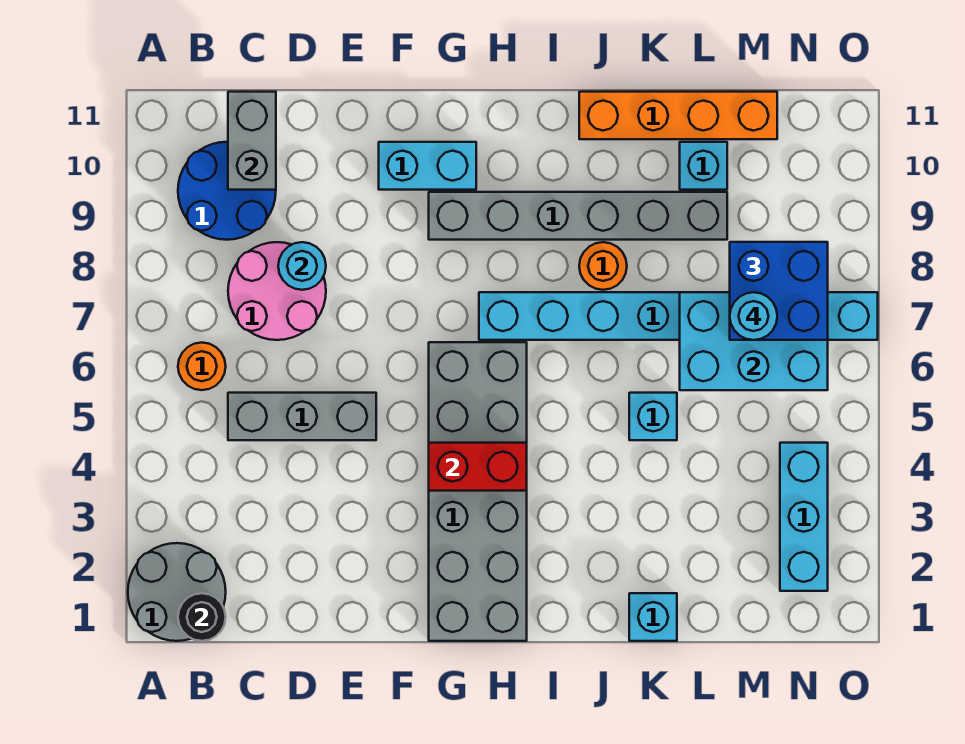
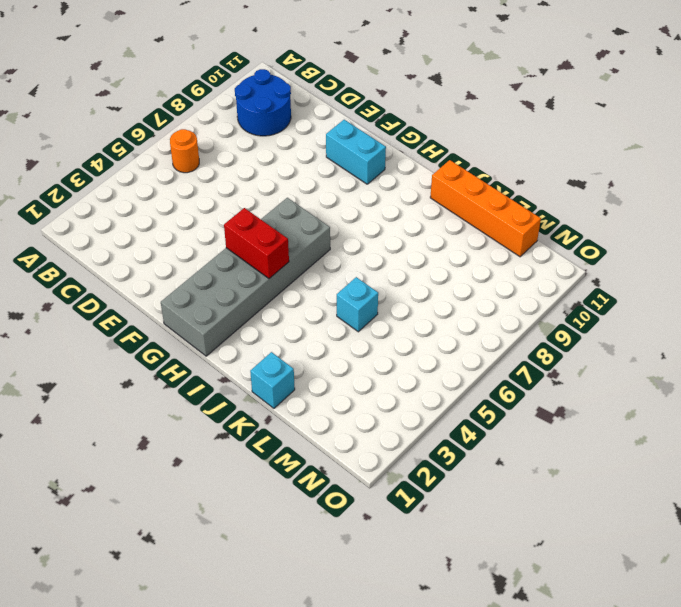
none -> grey 2x2 round brick [128,543,226,641]
none -> grey 1x3 brick [228,393,376,440]
none -> pink 2x2 round brick [228,242,326,340]

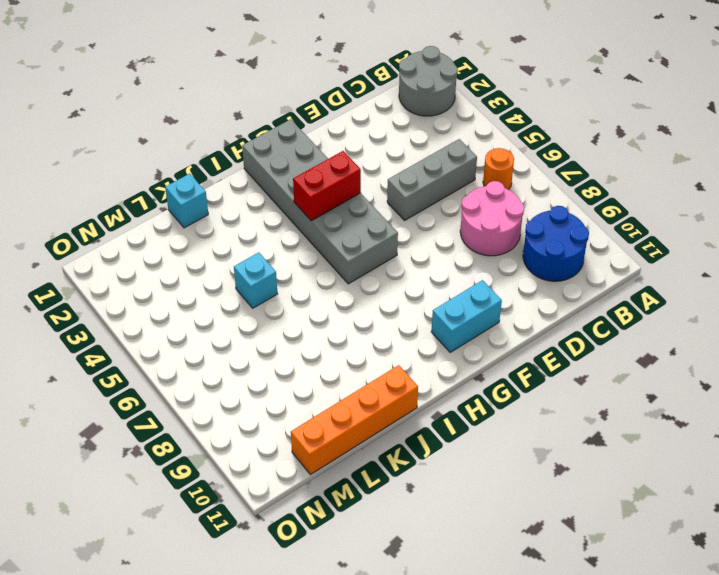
none -> grey 1x6 brick [429,192,727,240]
none -> cyan 1x8 brick [479,292,878,340]
none -> orange 1x1 round brick [579,242,627,290]

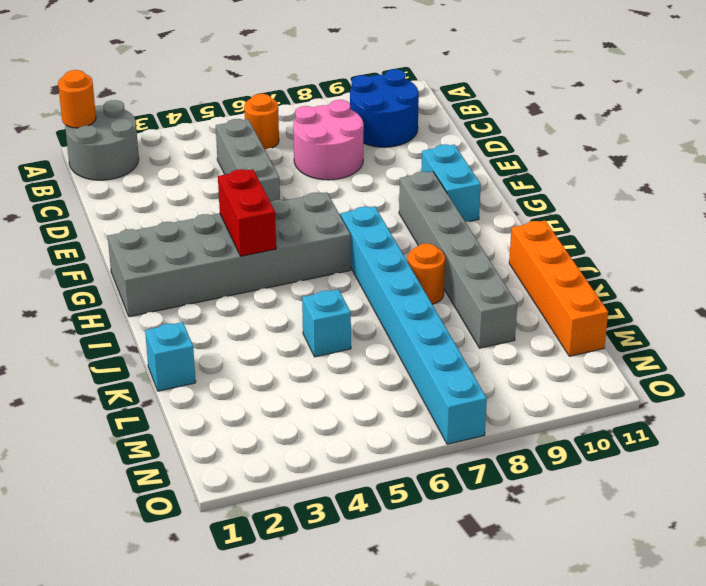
orange 1x1 round brick [58,70,96,128] -> none
none -> cyan 1x1 brick [680,142,727,190]
none -> cyan 1x3 brick [780,443,828,591]
none -> black 1x1 round brick [178,593,226,641]

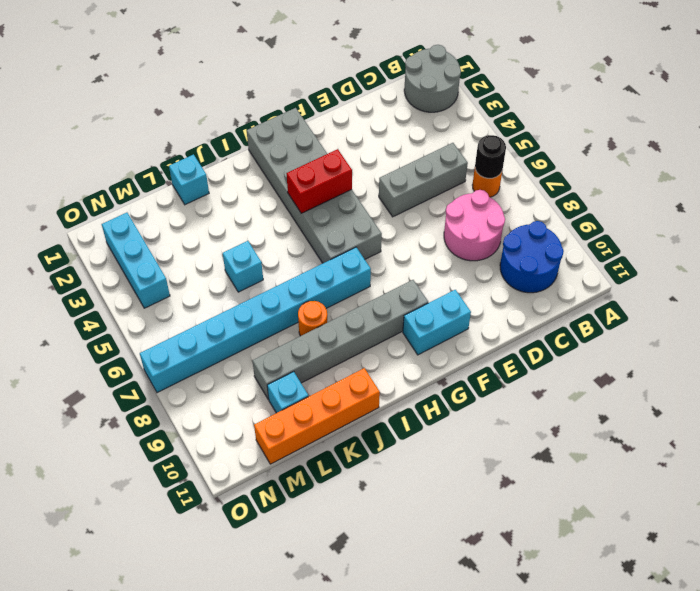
black 1x1 round brick [475,135,506,178] -> black 1x1 round brick moved to [178,593,226,641]
none -> grey 1x2 brick [228,92,276,190]
none -> cyan 1x1 round brick [278,242,326,290]
none -> cyan 2x3 brick [680,292,828,390]

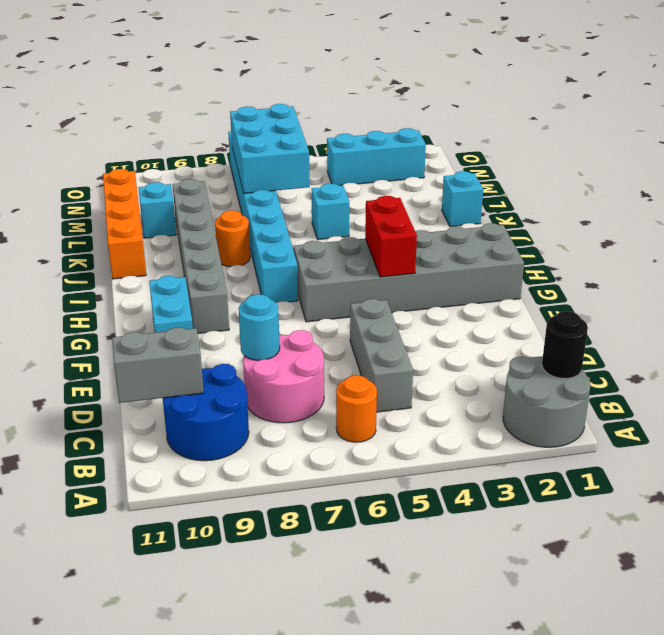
none -> blue 2x2 brick [730,242,828,340]
none -> cyan 1x1 round brick [730,292,777,340]

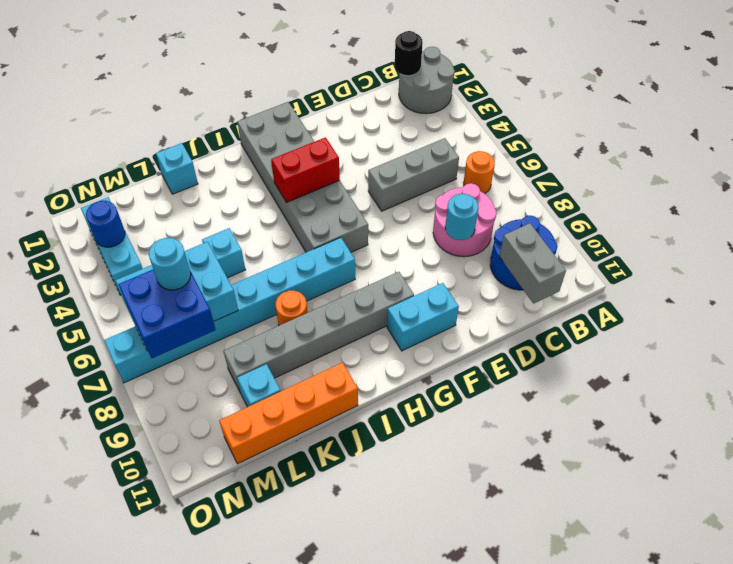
blue 1x1 round brick [86,201,125,247] -> none

